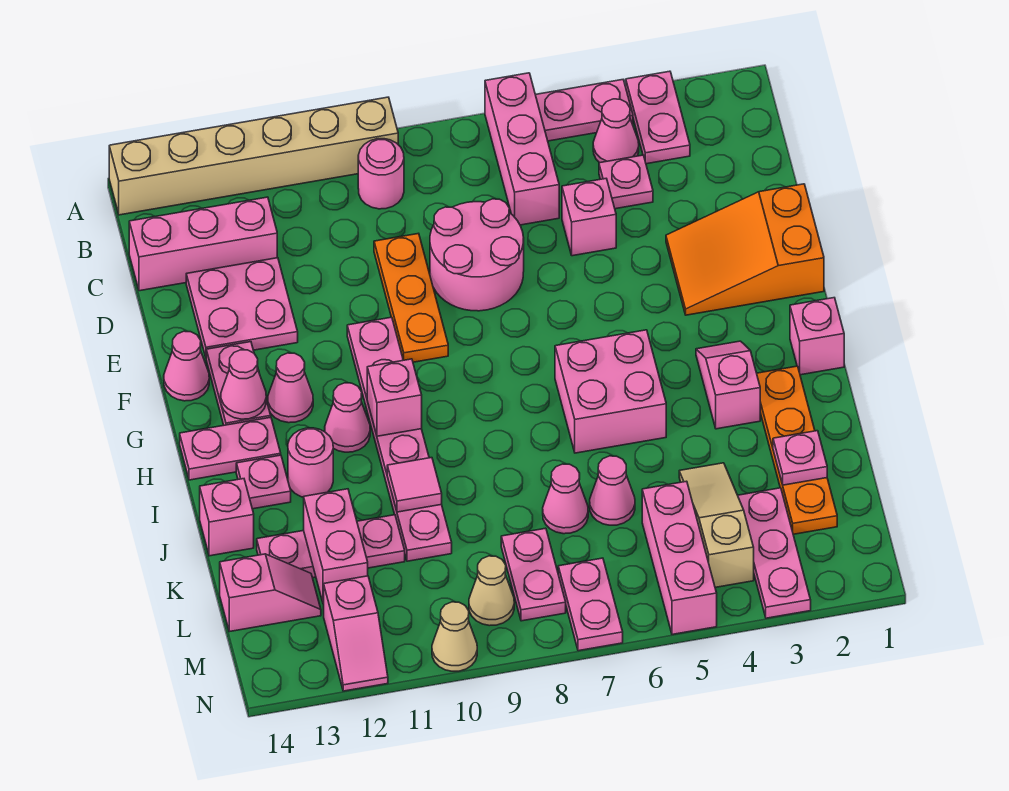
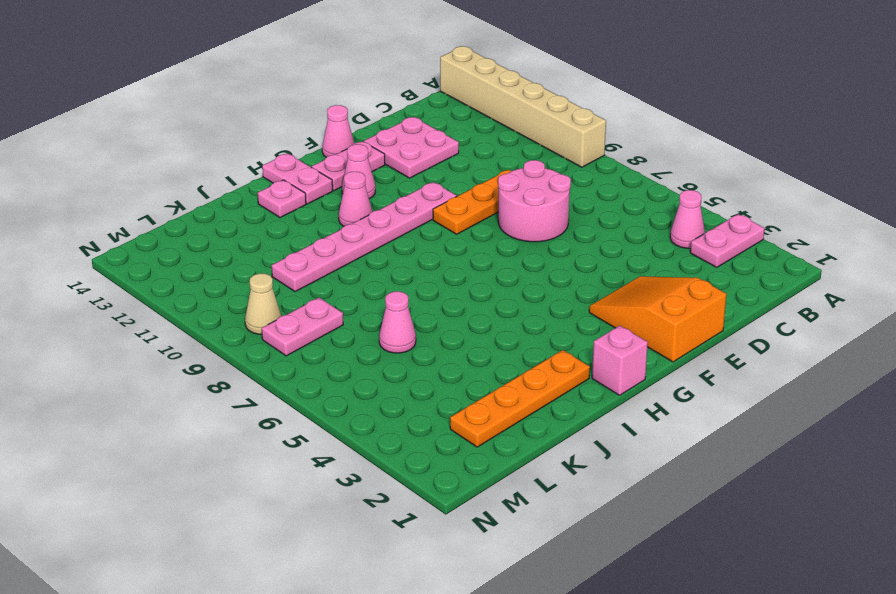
none -> pink 1x2 plate [536,80,633,141]
none -> pink 1x3 brick [485,73,559,225]
none -> pink 1x1 round brick [358,139,404,209]
none -> pink 1x1 plate [599,155,653,209]

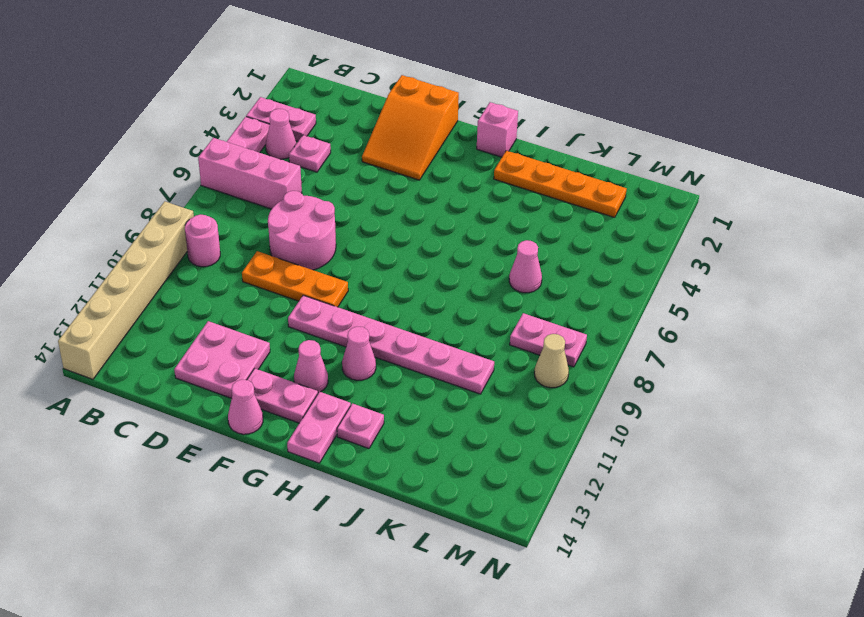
none -> pink 1x3 brick [129,197,277,291]
none -> pink 1x1 brick [562,179,616,256]
none -> pink 1x2 slope [696,341,760,429]
none -> pink 2x2 brick [555,330,666,453]

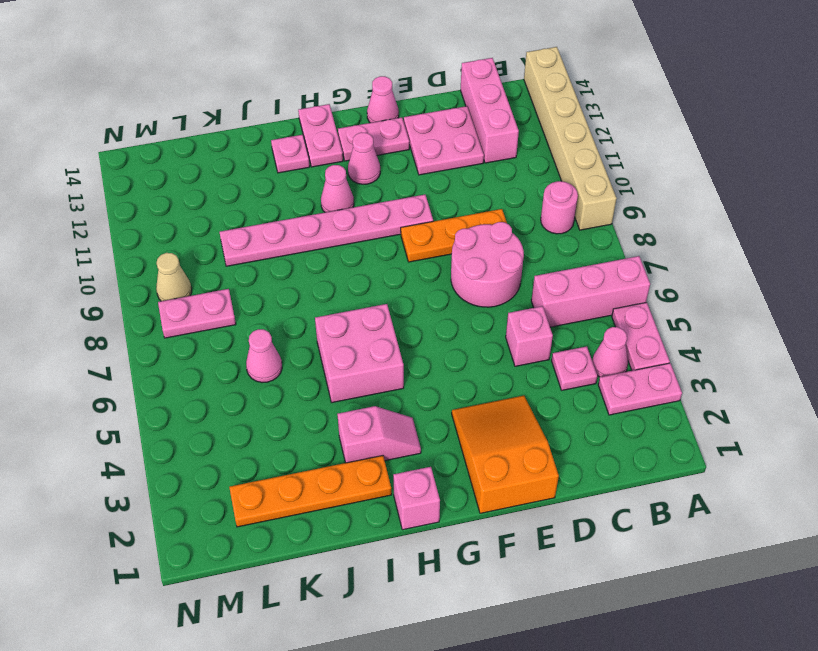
none -> pink 1x1 round brick [288,428,333,497]
none -> pink 1x1 brick [200,479,254,556]
none -> tan 1x3 slope [679,463,754,587]
none -> pink 1x1 cone [543,464,588,534]

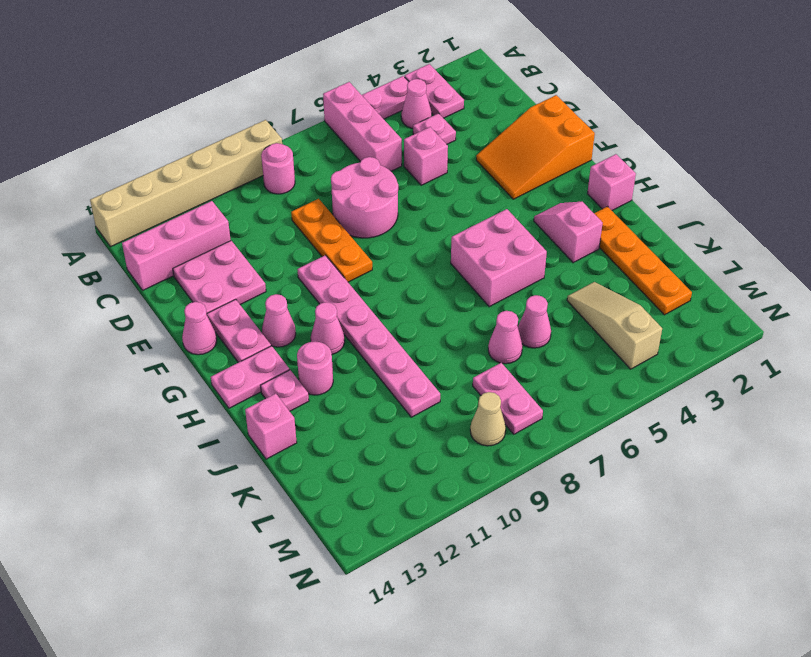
none -> pink 1x3 plate [257,515,405,578]
none -> pink 1x3 plate [738,488,811,618]
none -> pink 1x3 brick [642,481,717,634]
none -> pink 1x2 slope [220,554,321,632]

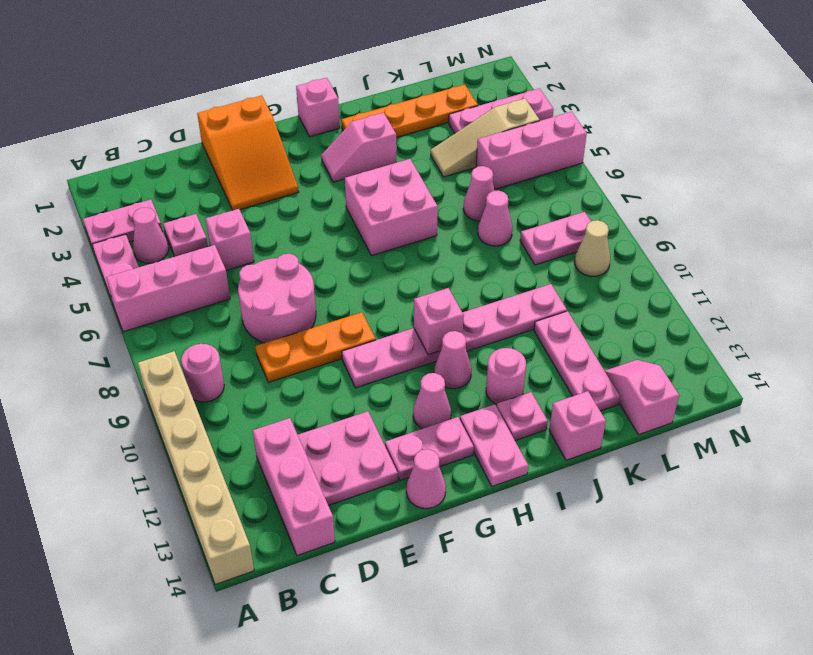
none -> pink 1x2 plate [558,558,623,651]
none -> pink 1x2 slope [324,576,388,691]
none -> tan 1x1 cone [432,602,477,671]
none -> pink 1x1 cone [221,350,266,419]

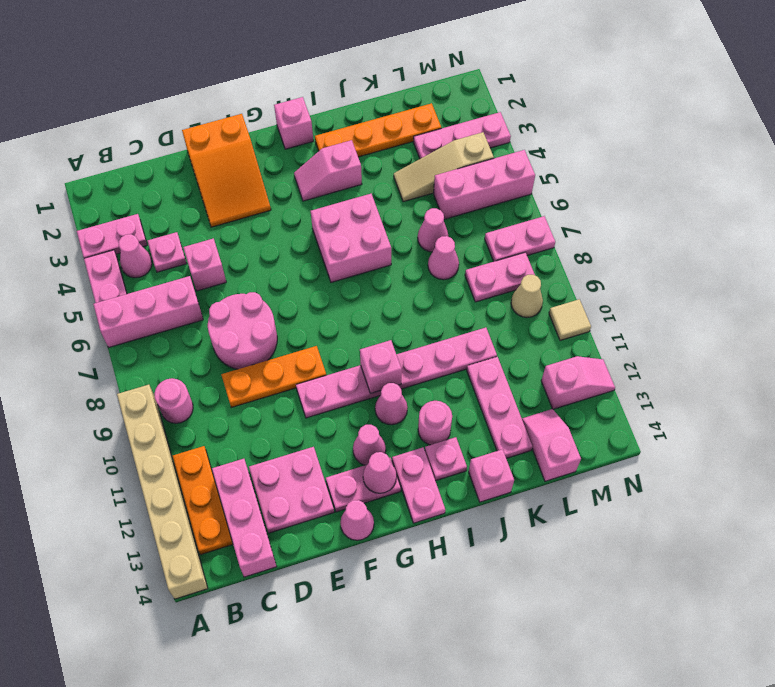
orange 1x3 plate [173,446,233,555] -> none
tan 1x1 tile [549,299,591,341] -> tan 1x1 cone [432,602,477,671]
none -> pink 1x1 tile [387,458,442,512]
none -> pink 1x1 plate [773,431,827,485]
none -> pink 1x2 brick [304,489,368,604]

